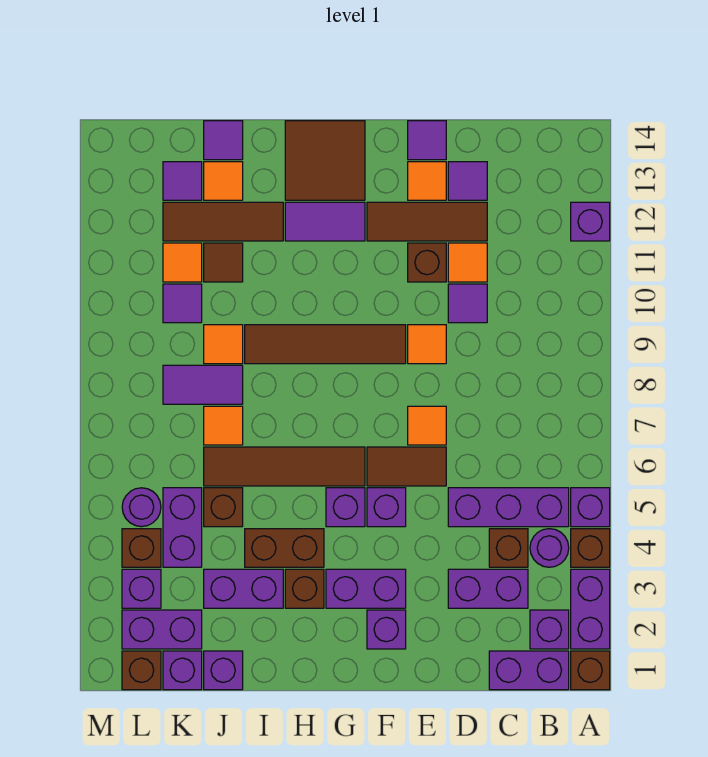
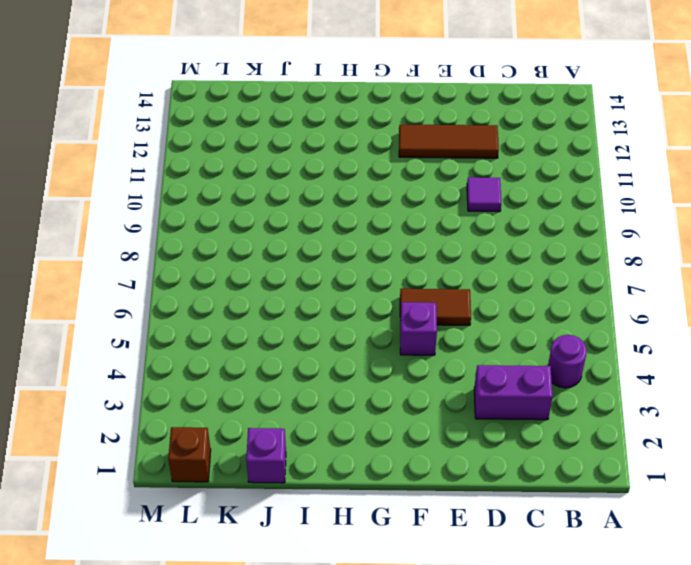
none -> brown 1x1 brick [571,651,610,690]
none -> purple 1x2 brick [571,569,610,649]
none -> brown 1x1 brick [571,529,610,567]
none -> purple 1x1 brick [571,488,610,527]

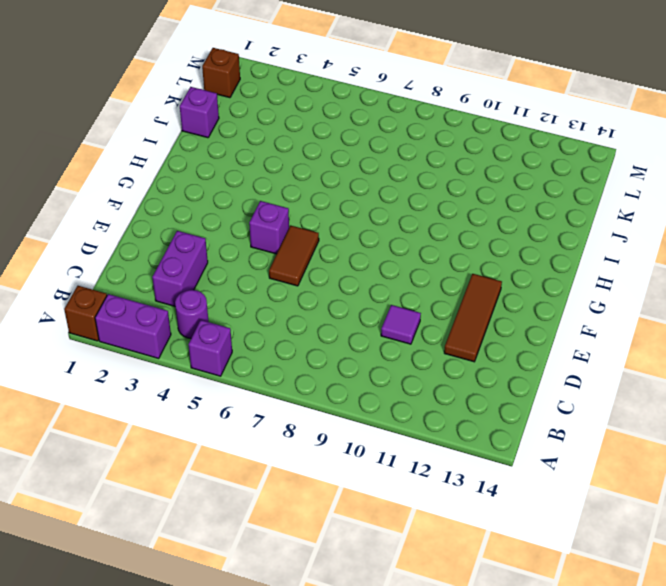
none -> brown 1x1 brick [571,529,610,567]
none -> purple 1x1 brick [571,202,610,241]
none -> purple 1x2 brick [489,651,569,690]
none -> purple 1x1 brick [530,610,569,649]

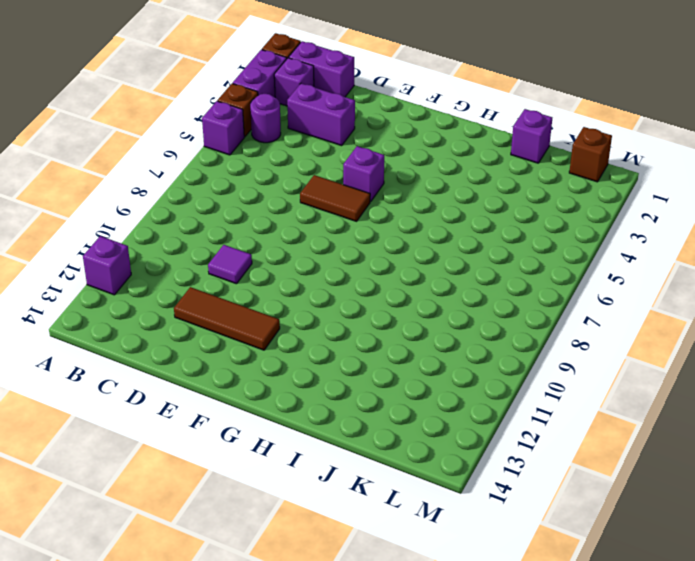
none -> purple 1x3 brick [448,488,569,527]
none -> brown 1x1 brick [489,529,528,567]
none -> orange 1x1 tile [448,243,487,282]
none -> purple 1x1 tile [448,162,487,200]

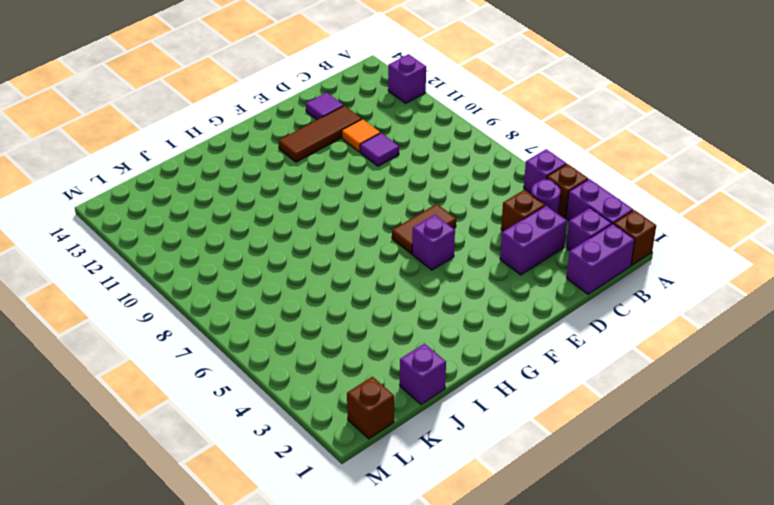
none -> purple 1x3 brick [448,488,569,527]
none -> orange 1x1 tile [408,406,446,445]
none -> orange 1x1 tile [408,325,446,364]
none -> brown 1x1 brick [408,243,446,282]

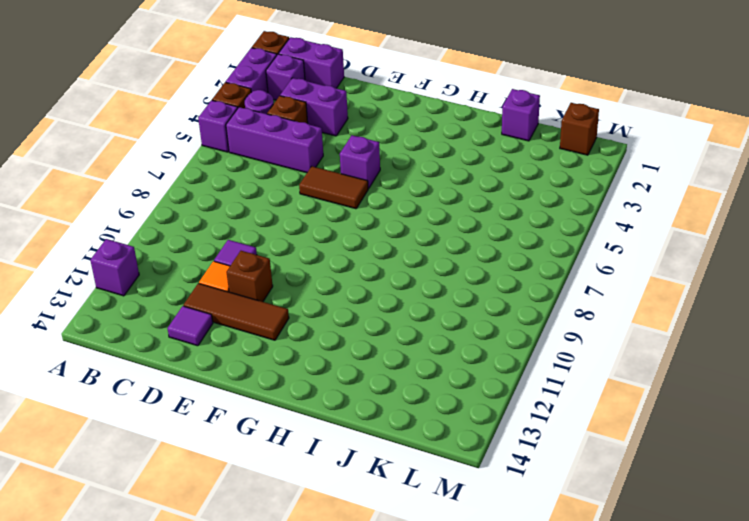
none -> orange 1x1 tile [408,406,446,445]
none -> orange 1x1 tile [408,325,446,364]
none -> orange 1x1 tile [408,162,446,200]
none -> purple 1x1 tile [408,121,446,160]

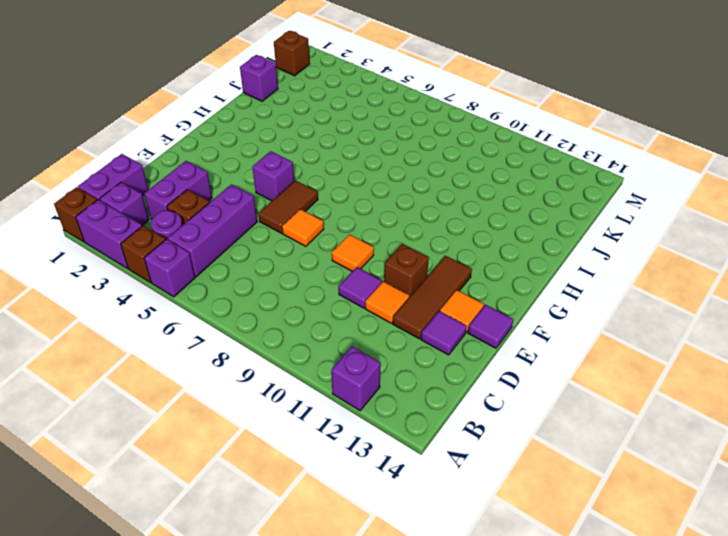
none -> purple 1x1 brick [367,610,406,649]
none -> purple 1x2 brick [326,569,406,608]
none -> brown 1x4 tile [245,325,406,364]
none -> purple 1x1 brick [326,488,365,527]

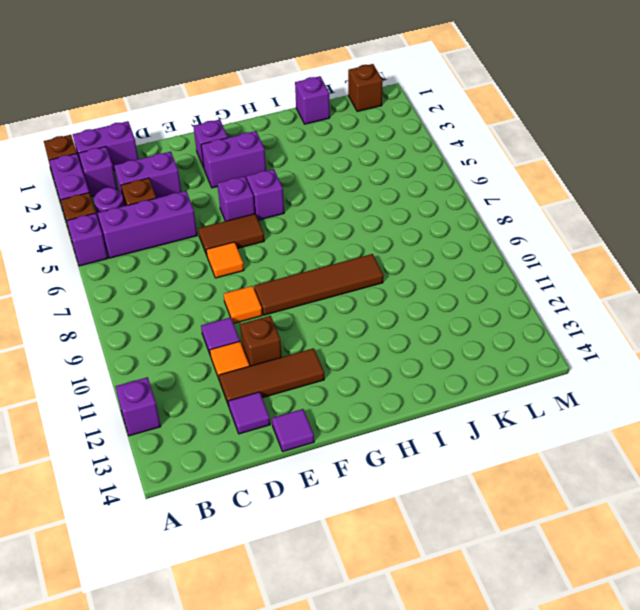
none -> orange 1x1 tile [408,162,446,200]
none -> brown 1x4 tile [204,447,365,486]
none -> purple 1x2 tile [285,202,365,241]
none -> brown 2x2 tile [285,121,365,200]

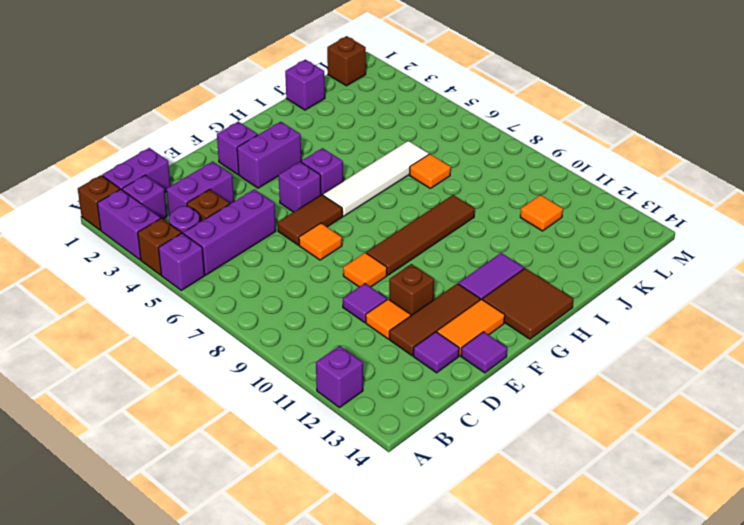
orange 1x2 tile [437,299,505,356] -> orange 1x1 tile [408,162,446,200]
white 1x4 tile [323,141,429,216] -> brown 1x4 tile [204,447,365,486]
none -> brown 1x1 brick [285,569,324,608]
none -> brown 1x2 brick [245,529,324,567]
none -> purple 1x2 brick [204,569,283,608]
none -> brown 1x3 tile [163,202,283,241]

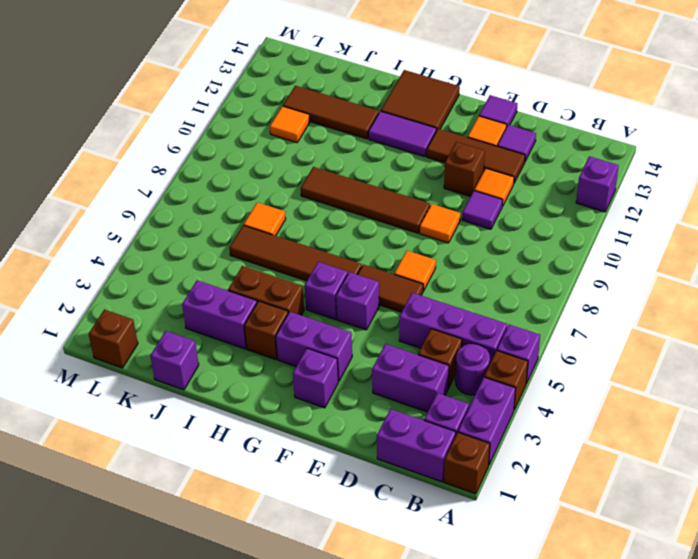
none -> brown 1x1 brick [204,488,243,527]
none -> purple 1x2 tile [163,365,243,404]
none -> orange 1x1 tile [204,325,243,364]
none -> brown 1x1 tile [204,243,243,282]

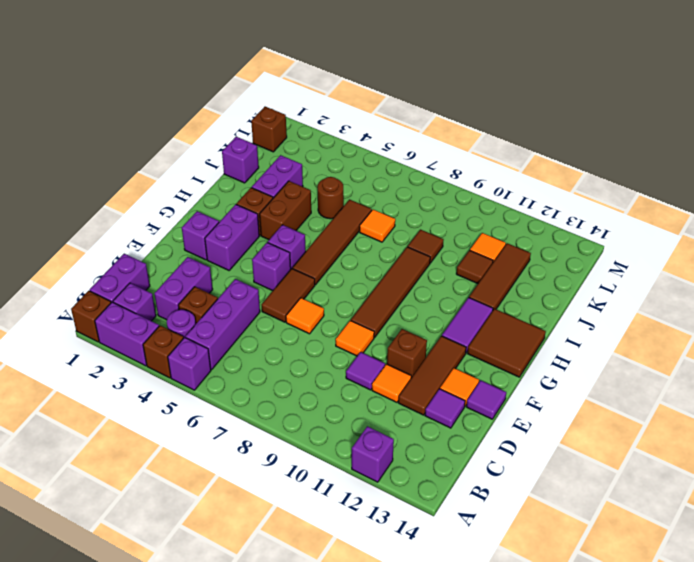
brown 1x1 round brick [318,177,344,219] -> brown 1x1 brick [204,488,243,527]
brown 1x1 tile [408,230,443,263] -> orange 1x1 tile [204,325,243,364]
none -> purple 1x2 tile [163,365,243,404]
none -> orange 1x1 tile [204,162,243,200]
none -> purple 1x1 tile [204,121,243,160]
none -> purple 1x1 brick [163,651,202,690]

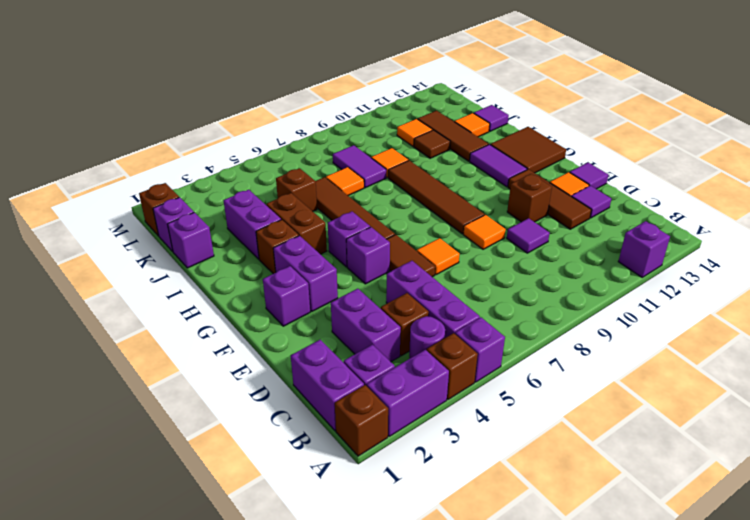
none -> orange 1x1 tile [448,243,487,282]
none -> purple 1x2 brick [122,610,202,649]
none -> purple 1x2 brick [163,488,202,567]
none -> purple 1x1 tile [163,284,202,323]

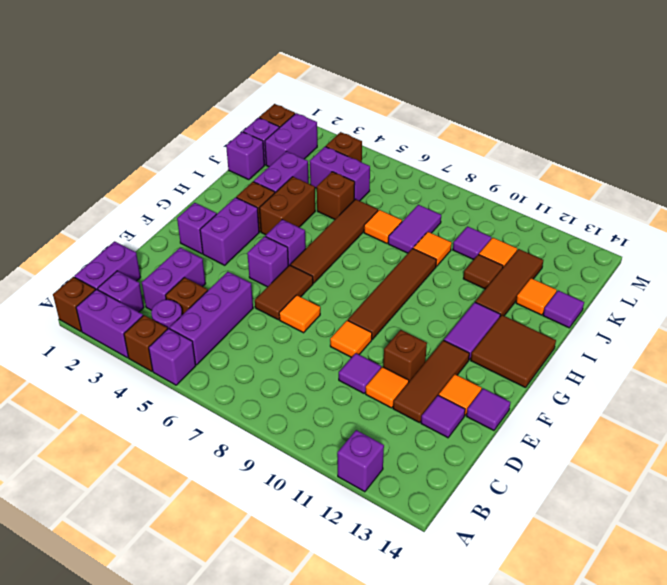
none -> purple 1x1 tile [163,162,202,200]
none -> purple 1x1 brick [122,569,161,608]
none -> purple 1x1 round brick [122,488,161,527]

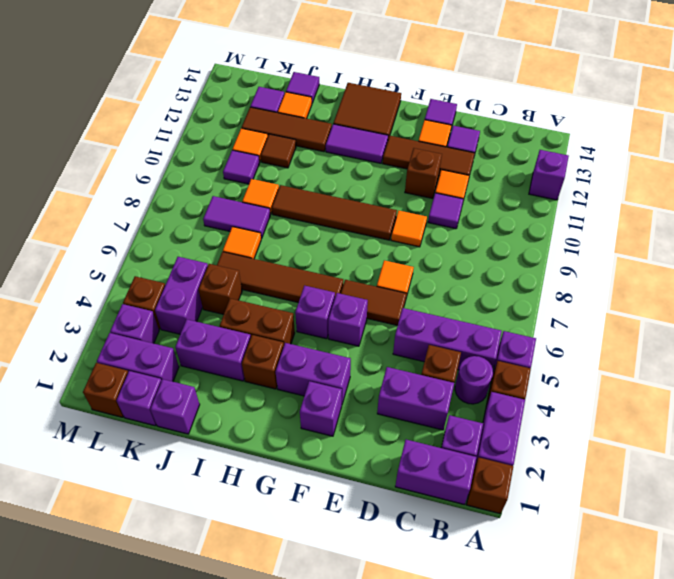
none -> purple 1x1 round brick [122,488,161,527]

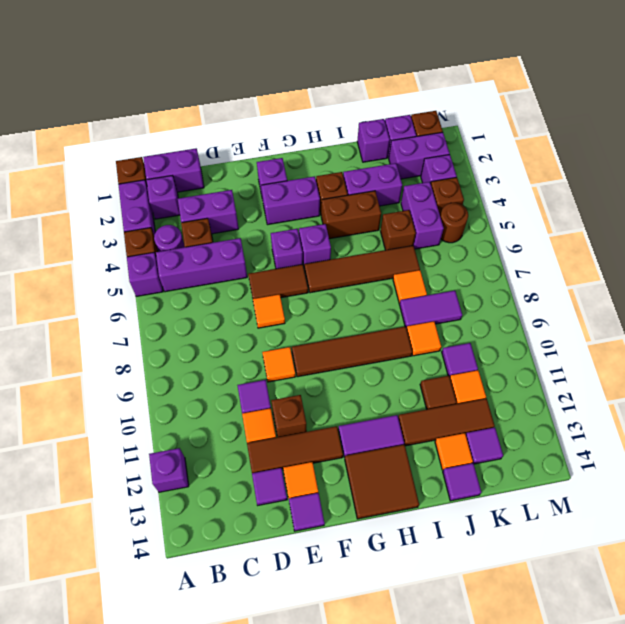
brown 1x1 round brick [440,203,468,243] -> purple 1x1 round brick [122,488,161,527]

